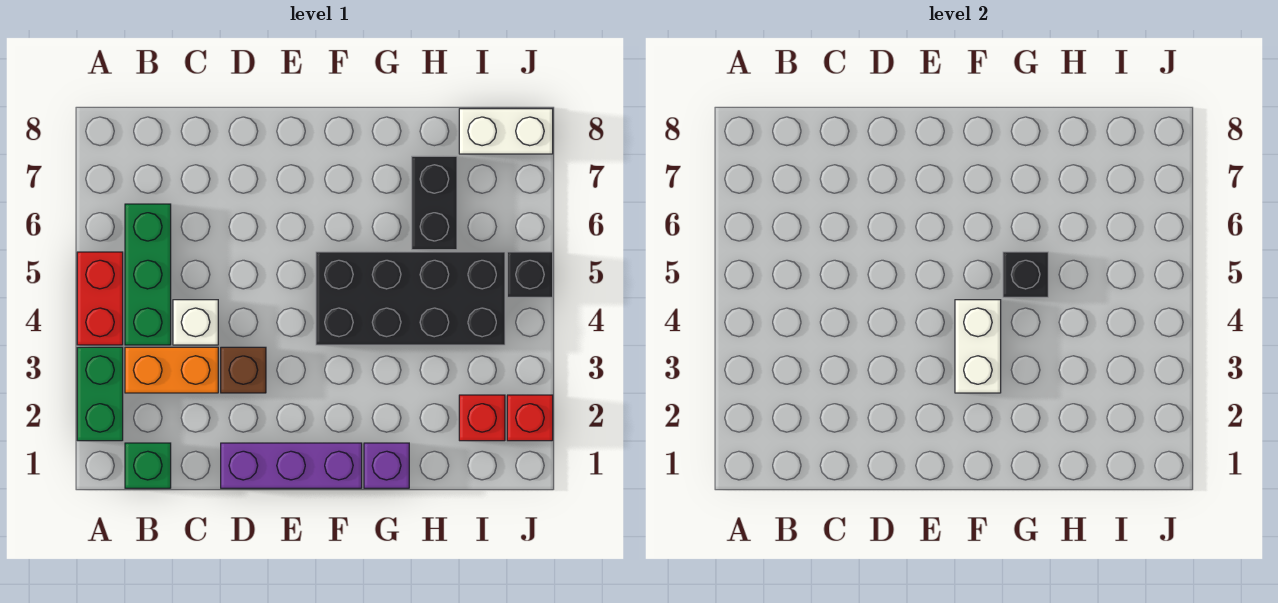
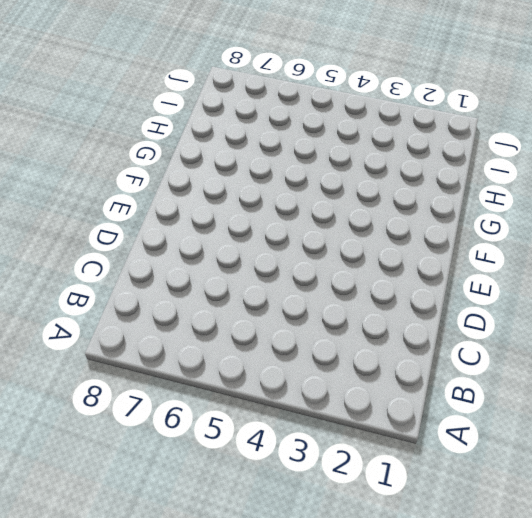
none -> green 1x2 brick [77,347,123,441]
none -> red 1x2 brick [77,252,123,345]
none -> green 1x1 brick [125,443,171,488]

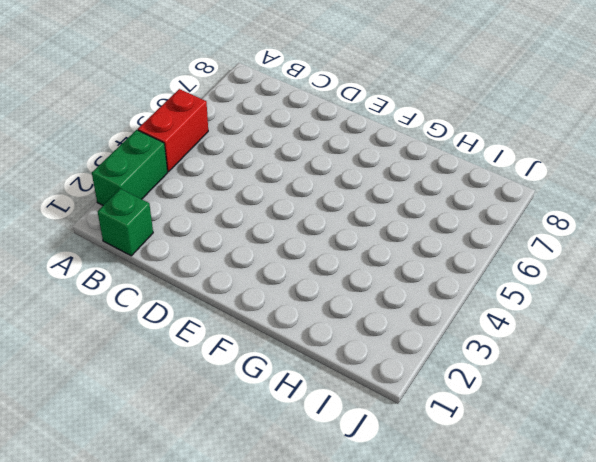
none -> orange 1x2 brick [125,347,218,393]
none -> green 1x3 brick [125,204,171,345]
none -> white 1x1 brick [173,300,218,345]

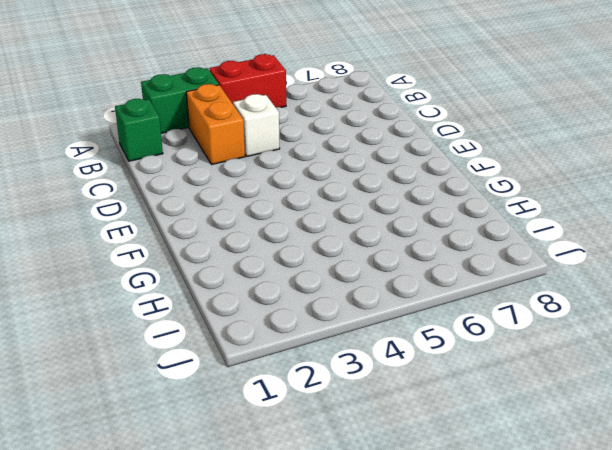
none -> green 1x3 brick [125,204,171,345]
none -> purple 1x3 brick [221,443,362,488]
none -> brown 1x1 brick [221,347,266,393]

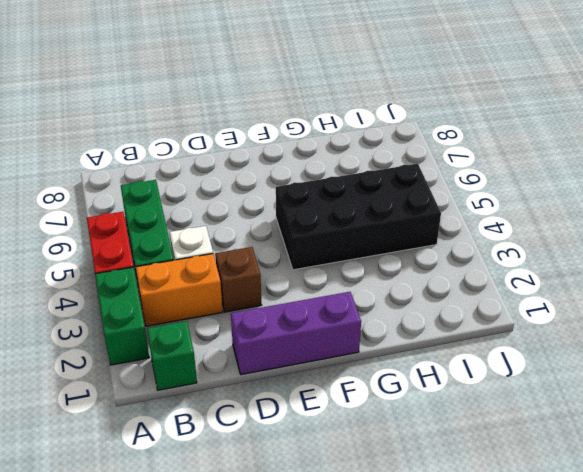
none -> purple 1x1 brick [364,443,409,488]
none -> black 1x2 brick [412,156,457,250]
none -> red 1x1 brick [459,395,505,441]

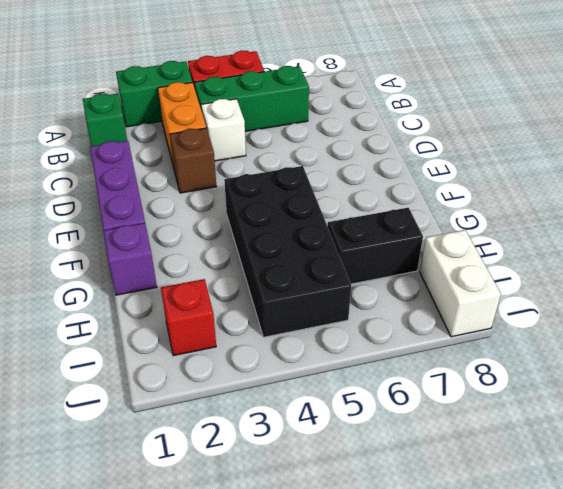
none -> red 1x1 brick [507,395,553,441]
none -> black 1x1 brick [507,252,553,297]
none -> white 1x2 brick [955,300,1001,393]

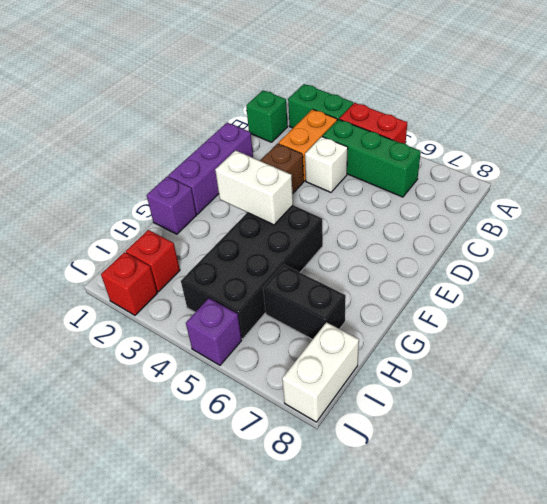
purple 1x1 brick [186,298,242,365] -> black 1x1 brick [507,252,553,297]
none -> black 1x1 brick [1003,252,1048,297]

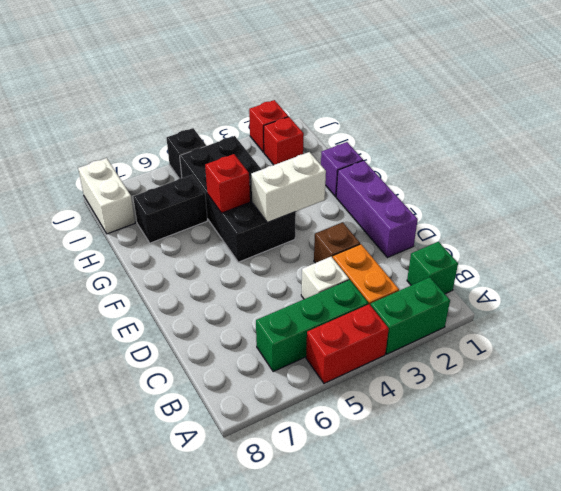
red 1x1 brick [205,154,250,213] -> black 1x1 brick [1003,252,1048,297]

